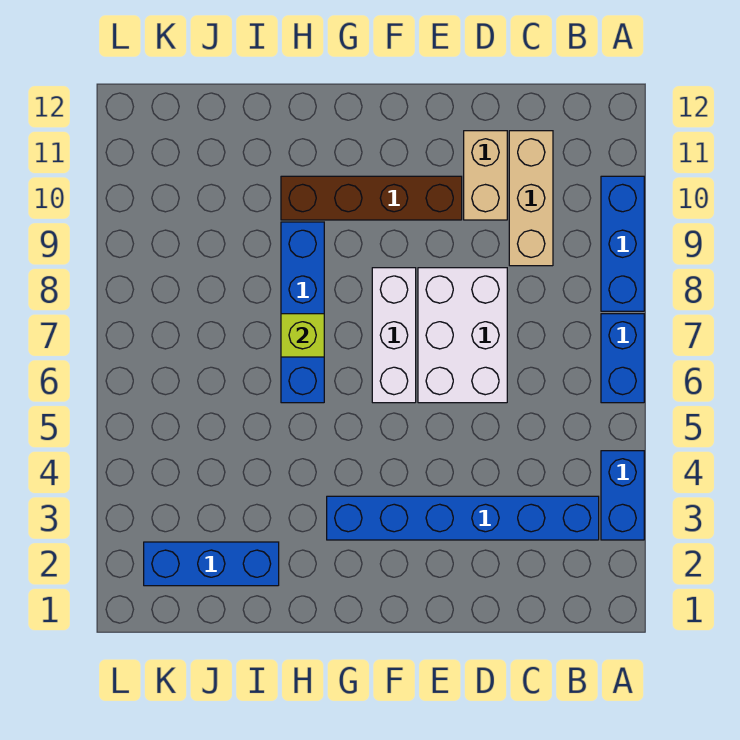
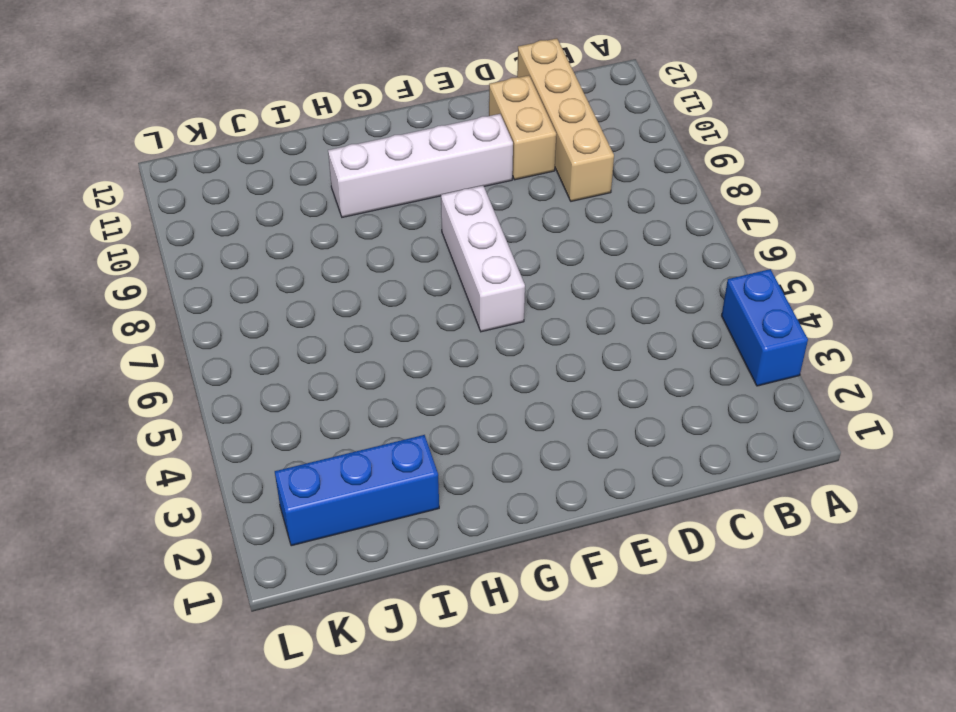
tan 1x4 brick [517,38,614,201] -> tan 1x3 brick [509,131,553,266]
white 1x4 brick [328,114,513,217] -> brown 1x4 brick [281,176,462,220]
none -> blue 1x2 brick [601,314,644,403]
none -> blue 1x3 brick [601,176,644,311]
none -> blue 1x6 brick [327,496,599,540]

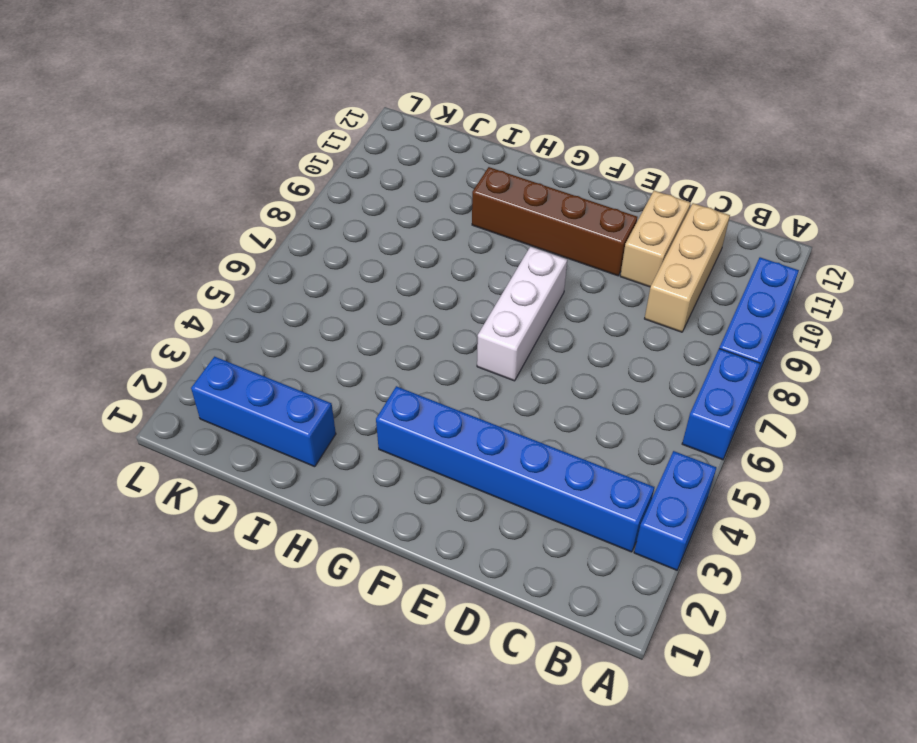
none -> white 2x3 brick [418,268,507,403]
none -> blue 1x4 brick [281,222,324,403]
none -> lime 1x1 brick [281,314,324,357]

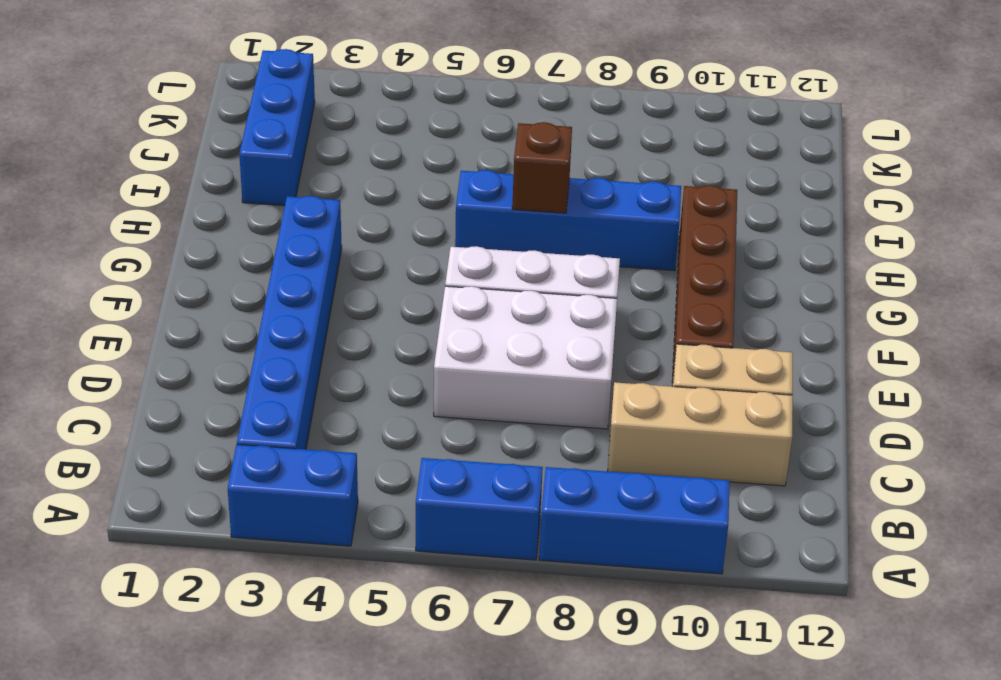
brown 1x1 brick [512,122,572,213] -> lime 1x1 brick [281,314,324,357]

